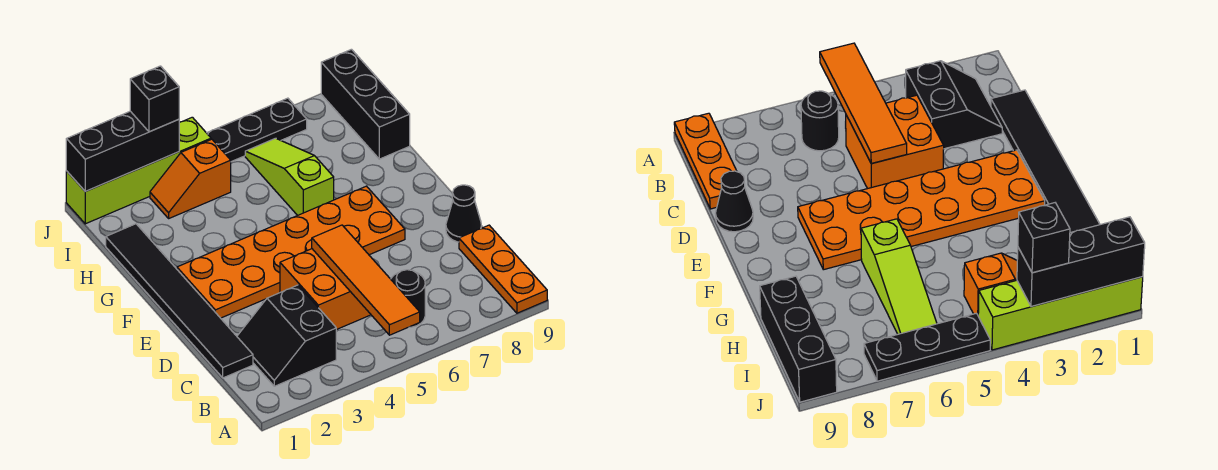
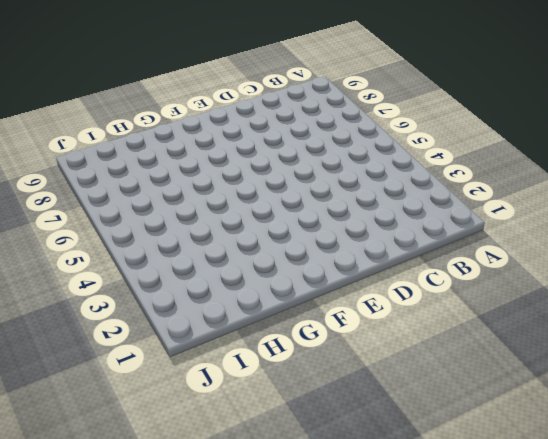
none -> orange 1x3 plate [459,225,547,313]
none -> black 2x2 slope [237,285,336,386]
none -> black 1x1 round brick [391,270,425,327]

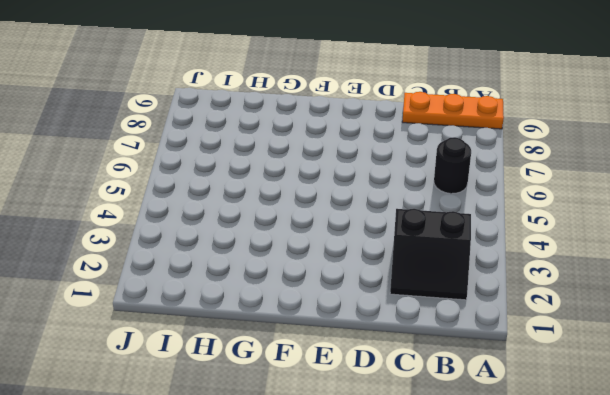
none -> black 1x6 tile [106,224,253,378]
none -> orange 2x2 brick [280,249,371,330]
none -> black 1x1 cone [446,185,481,242]

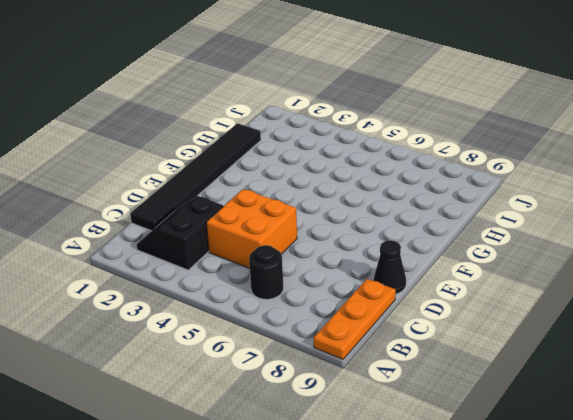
none -> orange 2x6 plate [177,186,405,318]
none -> lime 1x3 slope [245,138,334,215]
none -> black 1x3 brick [321,49,410,159]

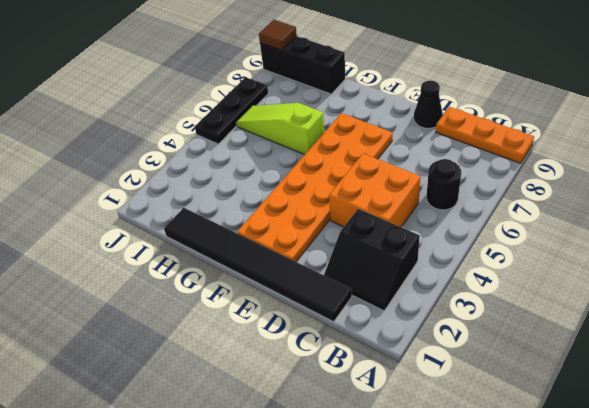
brown 1x1 tile [259,20,297,50] -> none
none -> orange 1x2 slope [150,139,231,218]
none -> lime 1x4 brick [66,117,211,224]
none -> orange 1x4 tile [312,225,420,335]

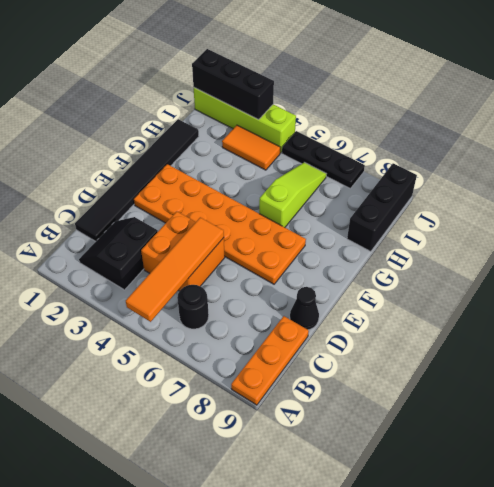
orange 1x2 tile [222,125,280,170] -> orange 1x2 slope [150,139,231,218]
none -> black 1x1 brick [130,66,179,132]

